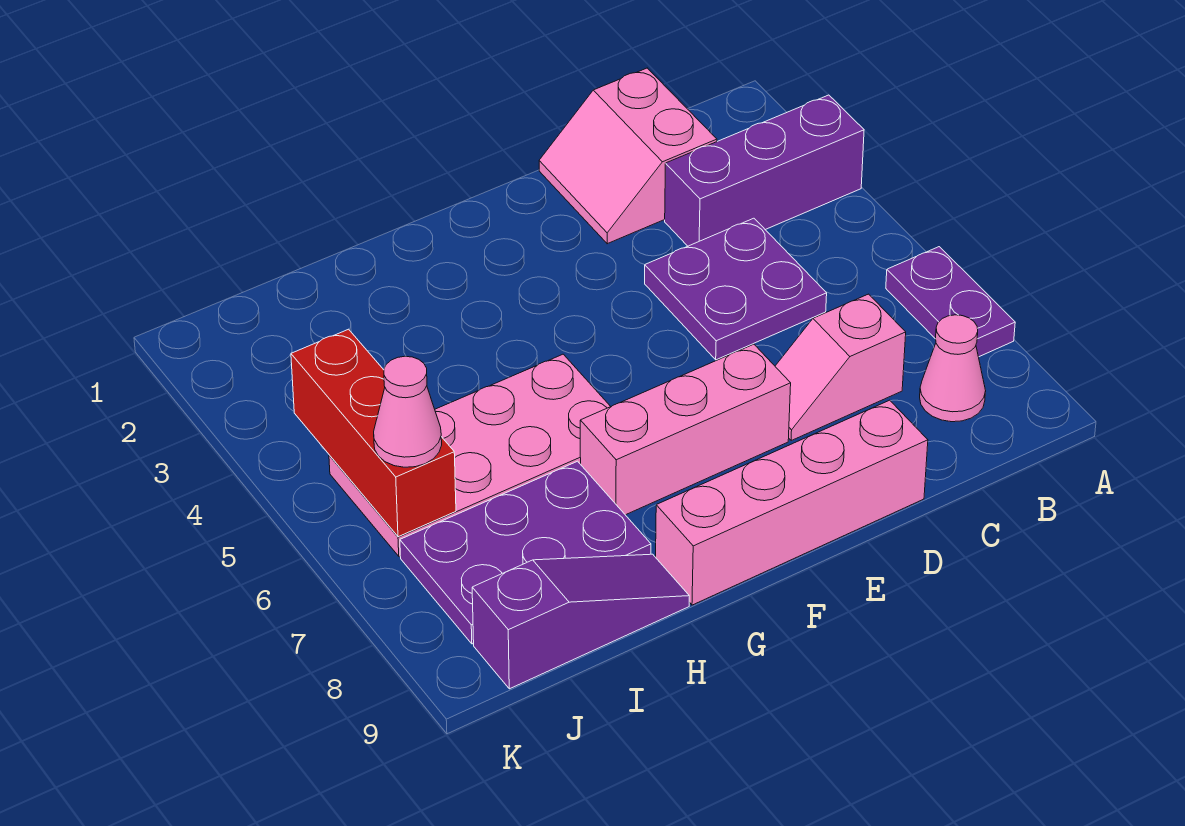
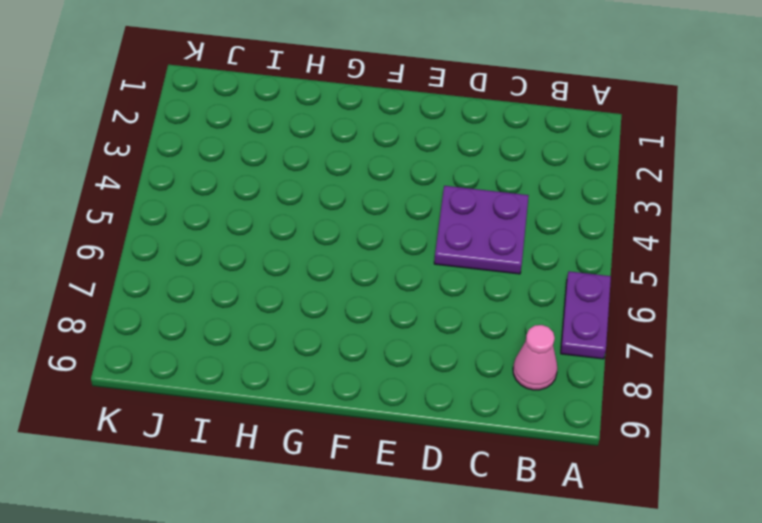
none -> purple 1x3 brick [665,95,864,246]
none -> pink 2x2 slope [539,68,717,244]
none -> pink 1x2 slope [775,294,906,441]

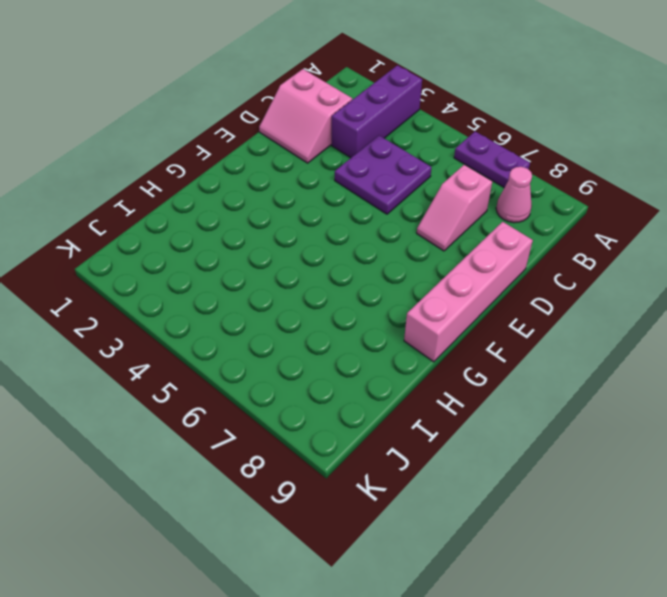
none -> pink 1x3 brick [580,344,791,515]
none -> pink 2x4 plate [329,354,611,556]
none -> purple 2x3 plate [400,461,651,644]

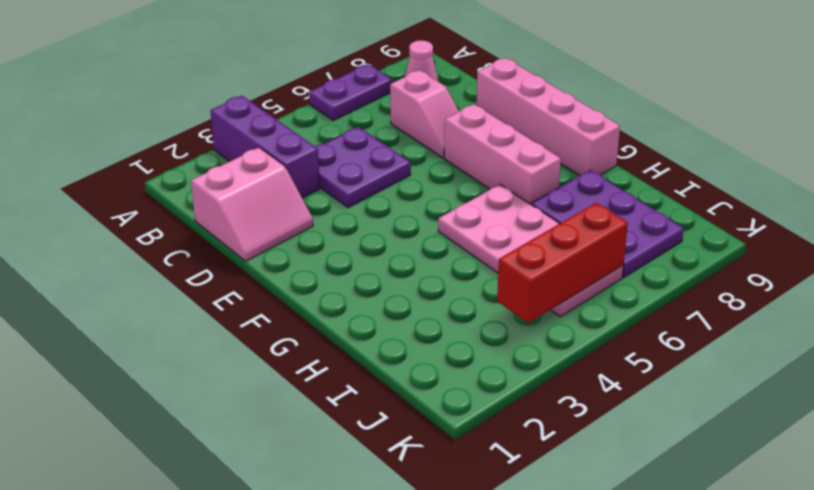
none -> purple 1x3 slope [472,554,689,689]
none -> pink 1x1 cone [374,356,442,467]

